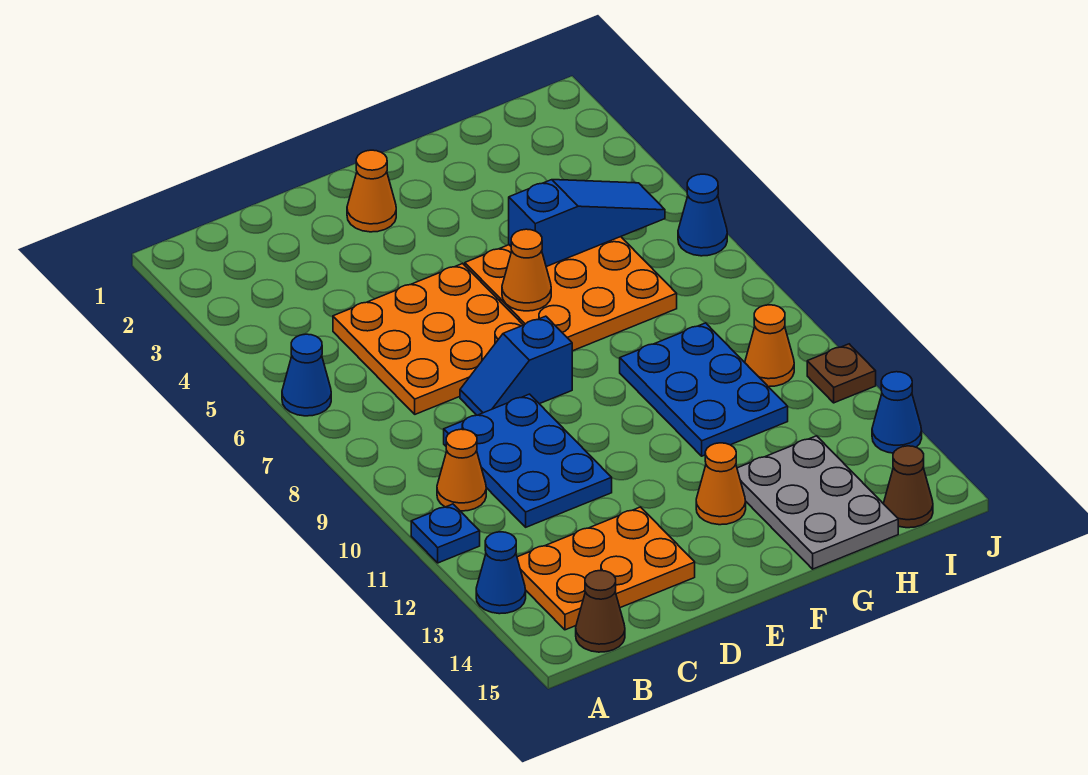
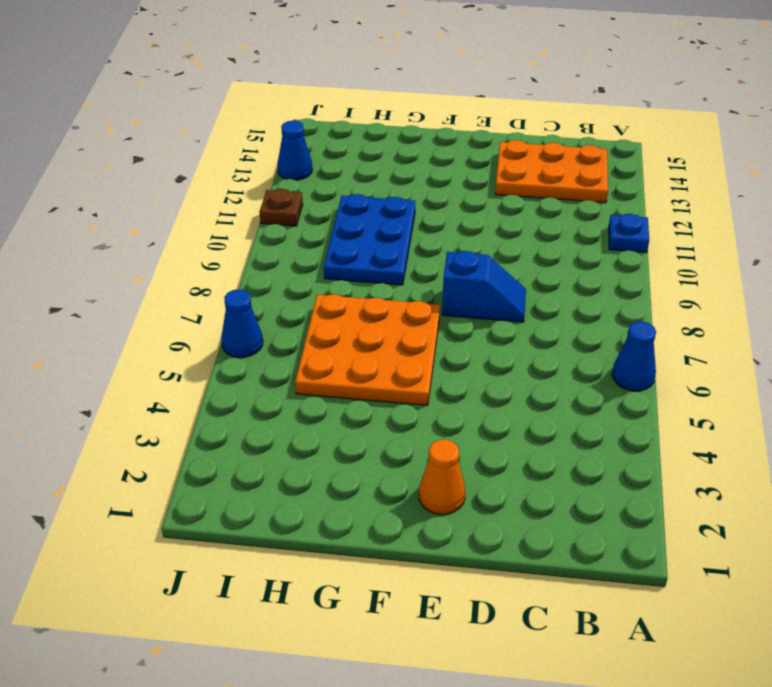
none -> blue 1x1 cone [476,532,526,614]
none -> orange 1x1 cone [437,429,486,511]
none -> brown 1x1 cone [576,571,625,652]

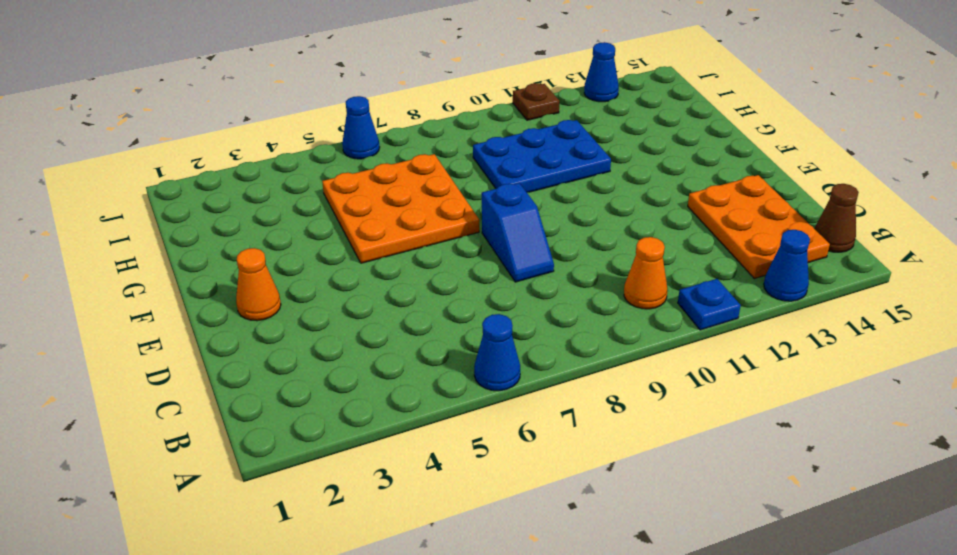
none -> orange 3x3 plate [333,264,523,414]
none -> blue 2x3 plate [444,394,612,527]
none -> orange 1x1 cone [696,443,746,525]

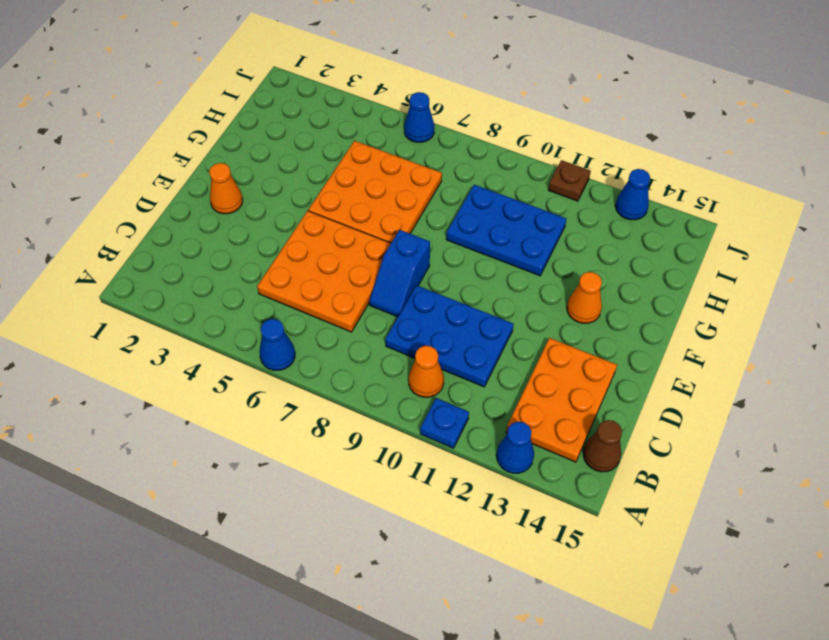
none -> grey 2x3 plate [737,436,898,569]
none -> orange 1x1 cone [745,305,794,387]
none -> brown 1x1 cone [884,446,933,528]

